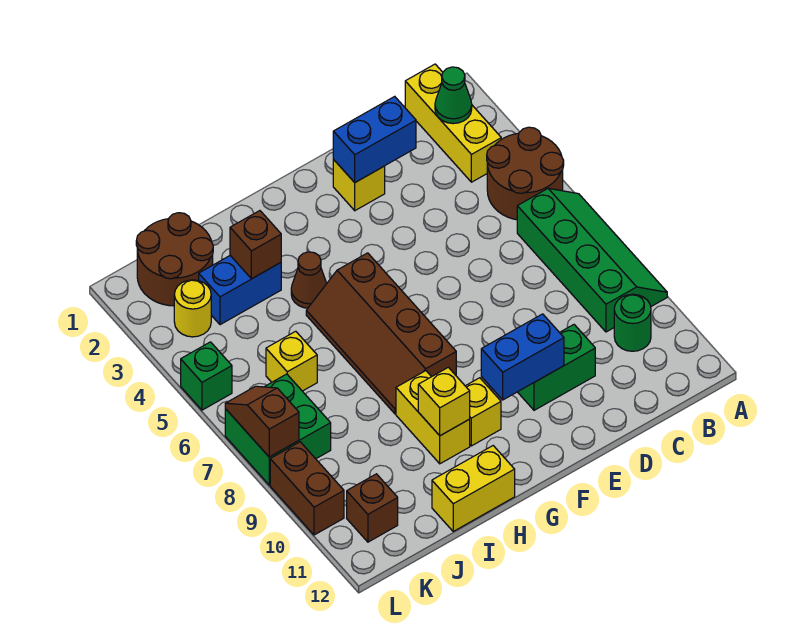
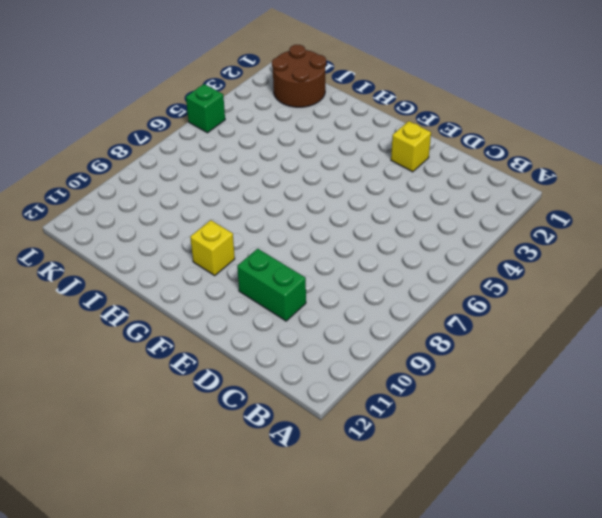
none -> brown 2x2 round brick [487,127,564,220]
none -> green 2x4 slope [517,188,667,332]
none -> yellow 1x3 brick [405,64,501,182]

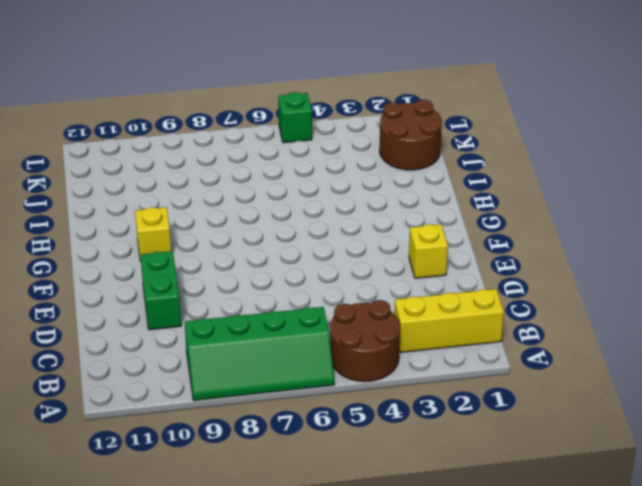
none -> green 1x1 round brick [614,294,651,351]
none -> brown 2x4 slope [306,253,456,414]
none -> brown 1x1 cone [291,252,327,308]

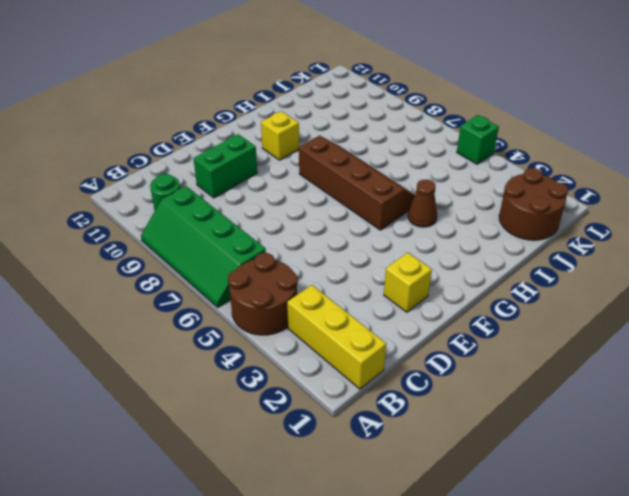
none -> yellow 1x2 brick [396,371,470,464]
none -> yellow 1x2 brick [432,446,515,531]
none -> blue 1x2 brick [199,256,281,325]

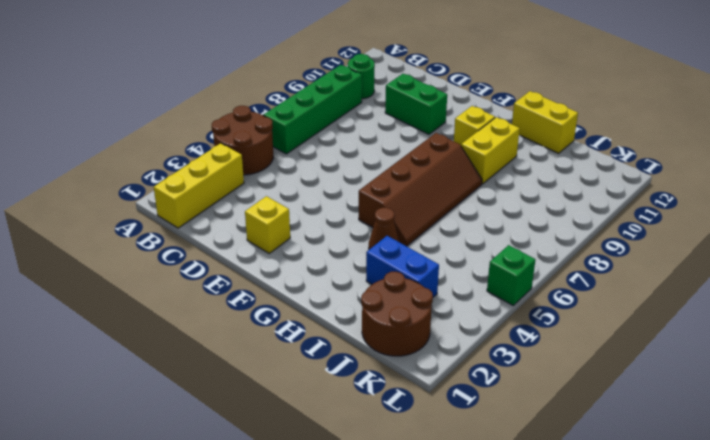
none -> yellow 1x1 brick [266,331,317,391]
none -> yellow 1x1 round brick [174,280,211,337]
none -> green 2x2 brick [225,374,331,485]

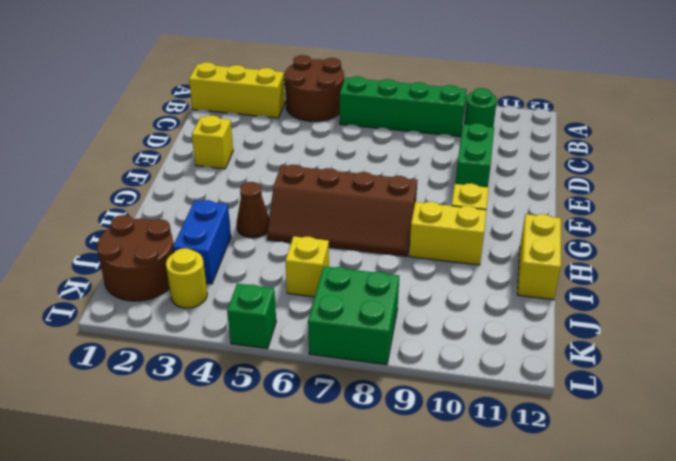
none -> brown 1x1 brick [347,474,398,542]
none -> brown 1x2 brick [270,442,344,535]
none -> green 1x1 cone [435,67,472,124]

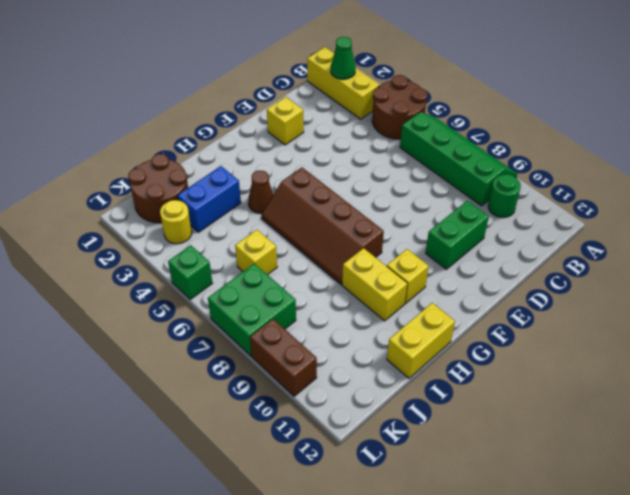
none -> brown 1x1 brick [347,474,398,542]
none -> blue 1x2 brick [333,96,416,182]
none -> blue 1x2 brick [481,314,564,400]

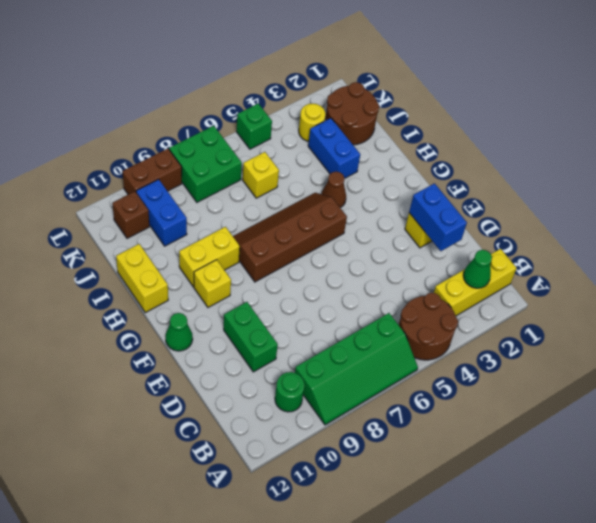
green 1x1 cone [165,313,193,351] -> none
blue 1x2 brick [136,179,187,246] -> blue 1x2 brick moved to [481,314,564,400]
none -> yellow 1x1 brick [418,367,470,436]
none -> brown 1x1 brick [230,211,281,279]
none -> brown 1x2 slope [225,386,299,457]

